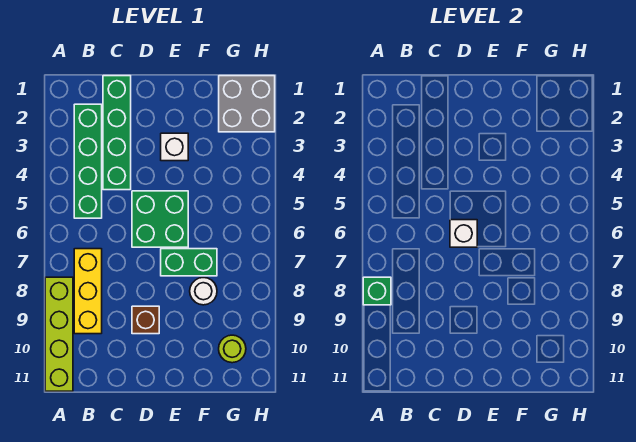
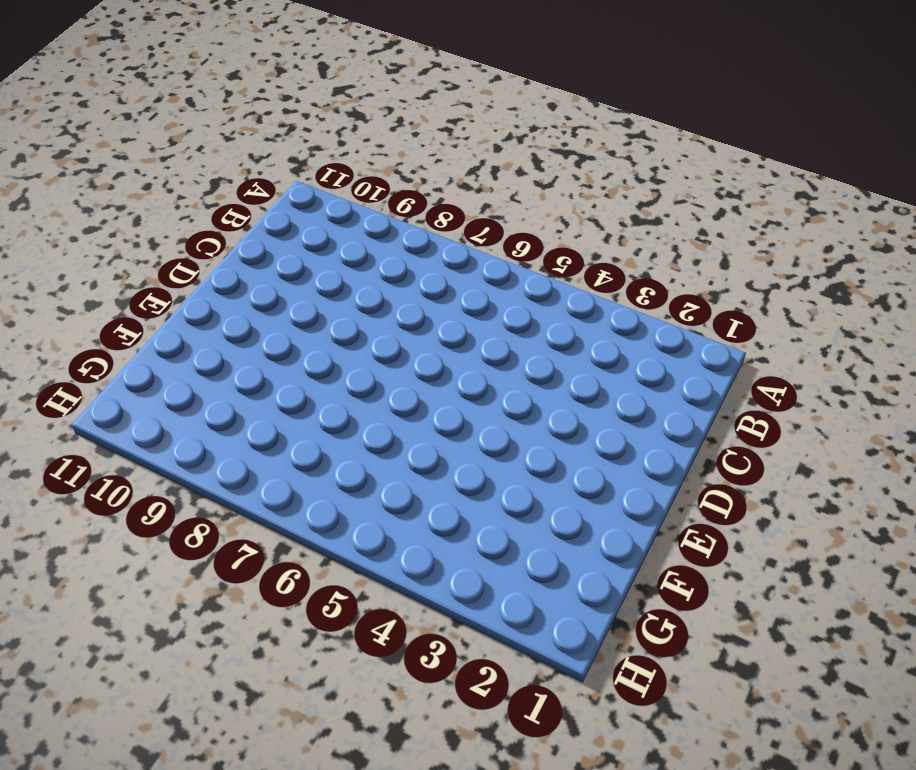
none -> lime 1x4 brick [45,277,73,391]
none -> green 1x4 brick [74,104,102,218]
none -> yellow 1x3 brick [74,249,102,334]

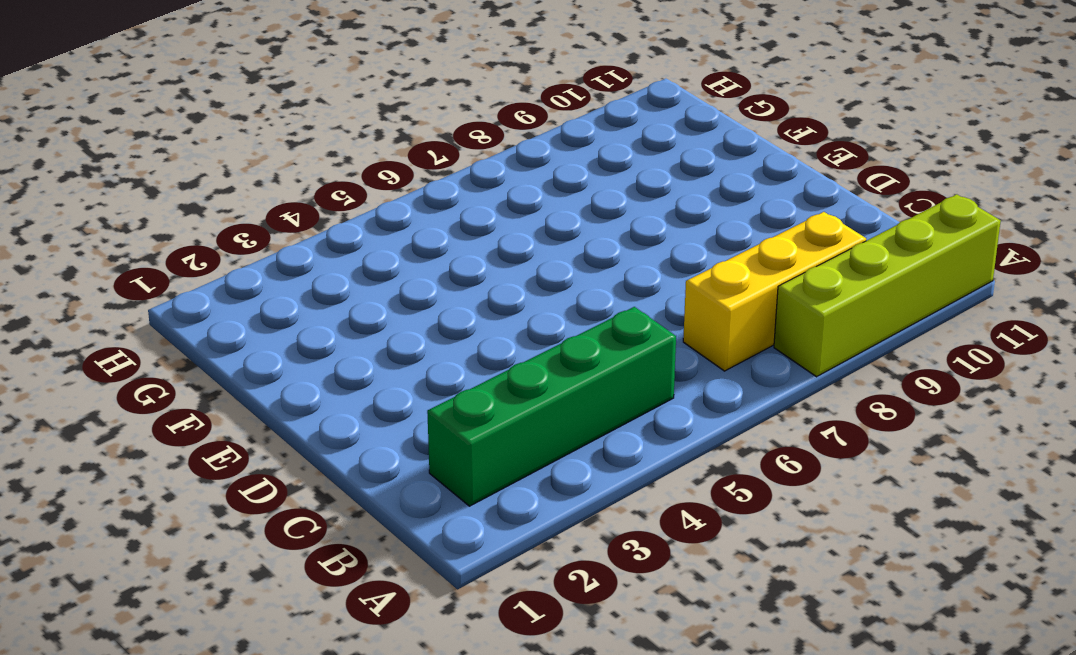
none -> green 1x4 brick [103,76,131,190]
none -> green 2x2 brick [132,191,188,247]
none -> brown 1x1 brick [132,306,159,334]

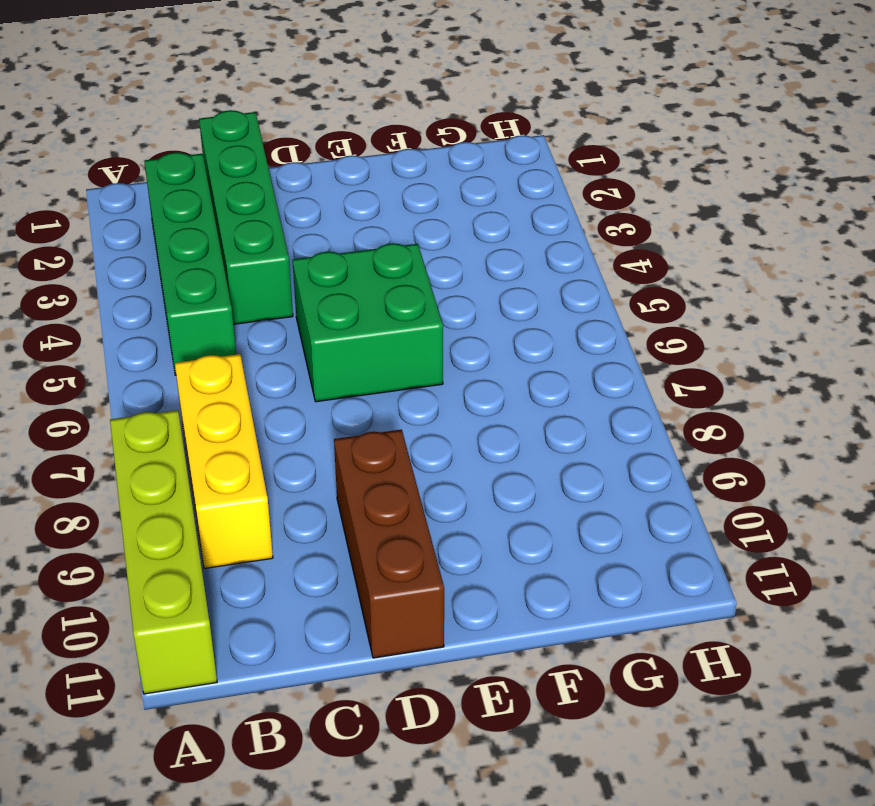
brown 1x3 brick [334,430,444,658] -> brown 1x1 brick [132,306,159,334]
none -> white 1x1 brick [161,133,188,161]
none -> green 1x2 brick [161,249,217,276]
none -> white 1x1 round brick [190,278,217,305]

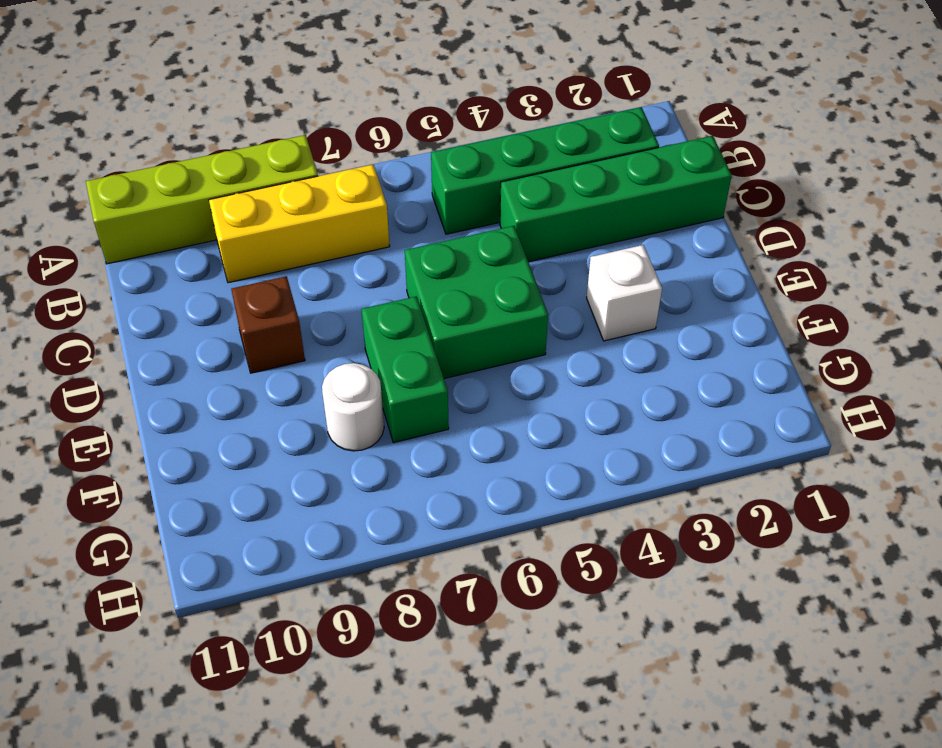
none -> grey 2x2 brick [219,76,275,132]
none -> lime 1x1 round brick [219,335,246,363]
none -> green 1x1 brick [363,277,391,305]

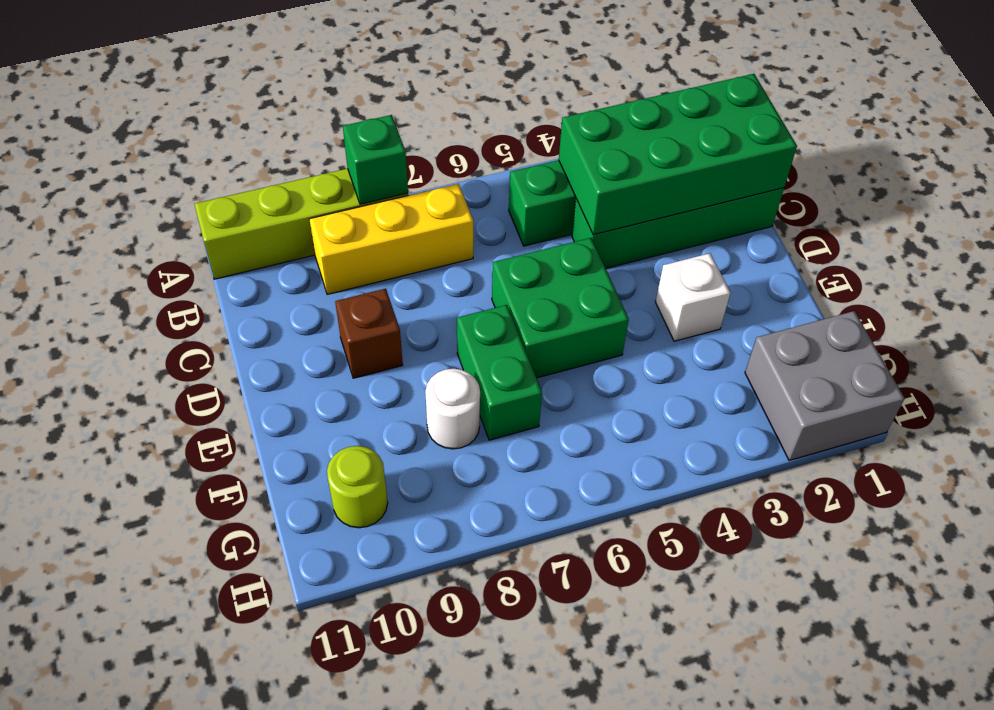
green 2x4 brick [559,74,797,235] -> none
none -> white 1x1 brick [450,220,477,247]

